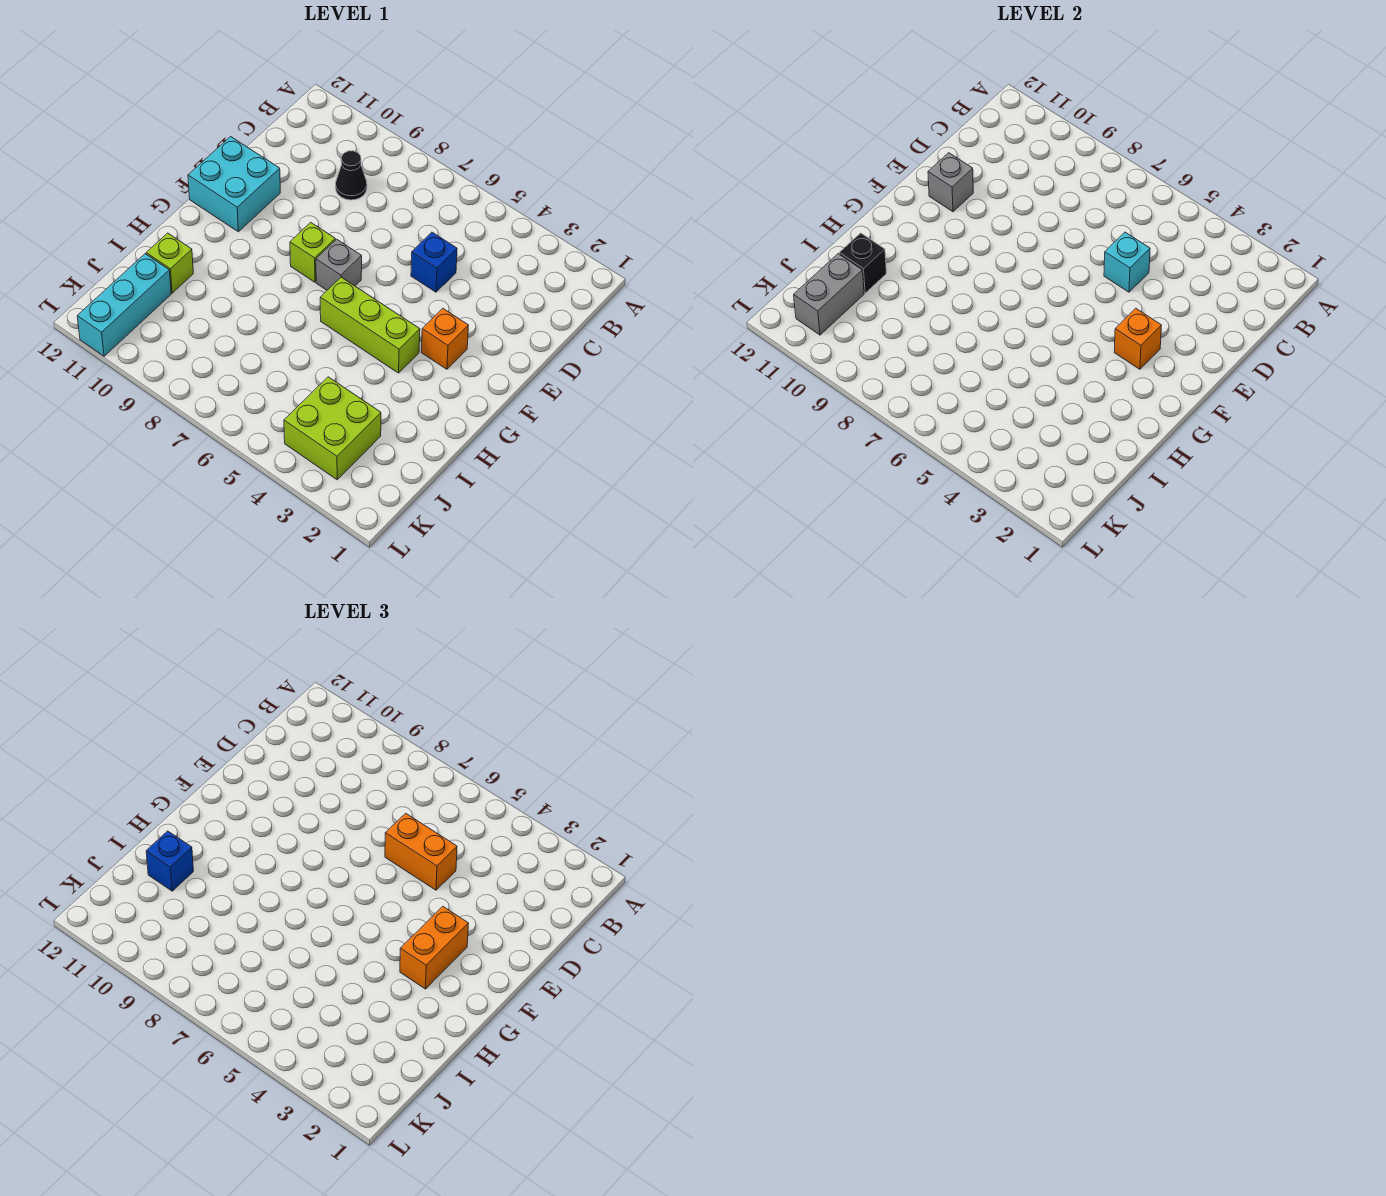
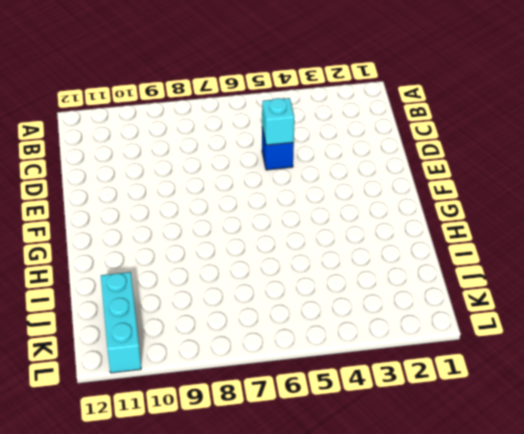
none -> black 1x1 cone [336,151,367,200]
none -> cyan 2x2 brick [188,137,280,232]
none -> orange 1x1 brick [421,308,468,369]

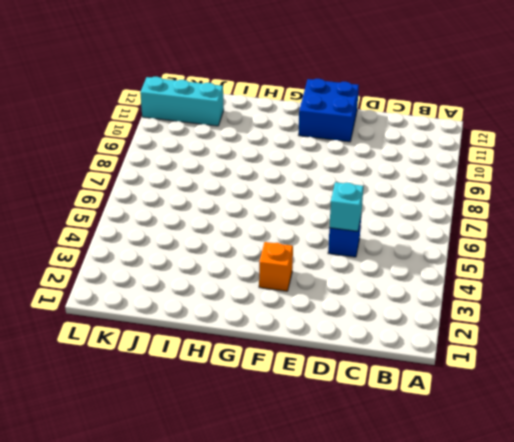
blue 2x2 brick [299,79,359,142] -> cyan 2x2 brick [188,137,280,232]
none -> black 1x1 cone [336,151,367,200]
none -> grey 1x1 brick [316,239,362,290]
none -> lime 1x1 brick [290,222,335,282]

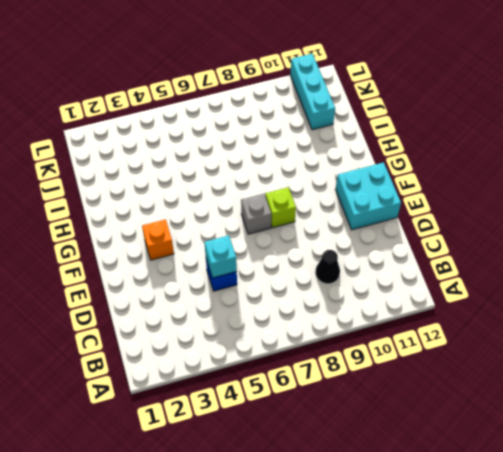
none -> lime 1x3 brick [320,277,420,373]
none -> lime 1x1 brick [146,233,193,293]
none -> lime 2x2 brick [284,377,381,480]

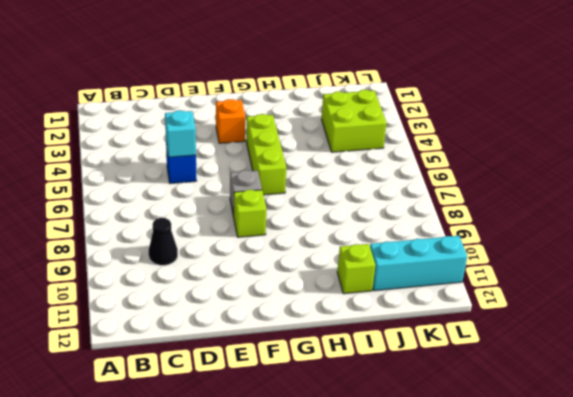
none -> cyan 2x2 brick [188,137,280,232]
none -> grey 1x1 brick [928,153,973,212]
none -> orange 1x1 brick [1114,308,1161,369]

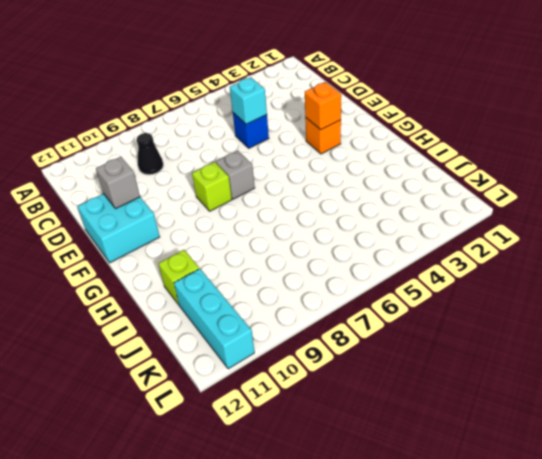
none -> lime 1x3 brick [320,277,420,373]
none -> lime 2x2 brick [284,377,381,480]
none -> black 1x1 brick [839,233,886,293]

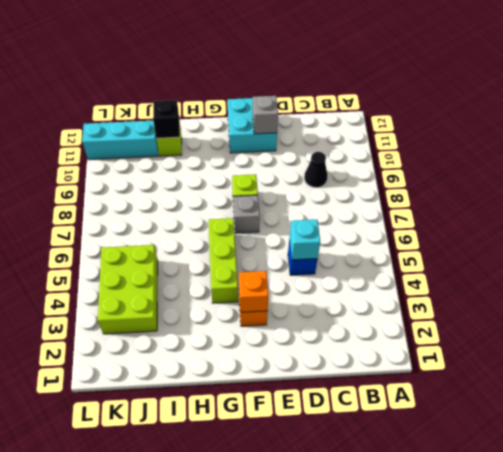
lime 2x3 brick [98,245,158,334] -> lime 2x2 brick [284,377,381,480]
none -> grey 1x2 brick [794,254,864,335]
none -> orange 1x2 brick [385,813,457,890]
none -> orange 1x2 brick [400,906,468,989]

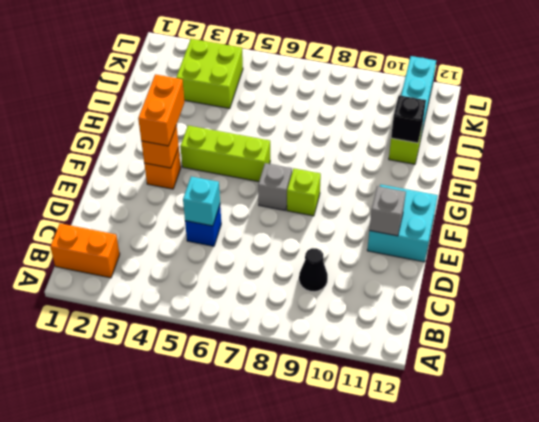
orange 1x2 brick [50,224,120,278] -> orange 1x2 brick moved to [385,813,457,890]
none -> grey 1x2 brick [794,254,864,335]
none -> blue 1x1 brick [146,831,193,891]

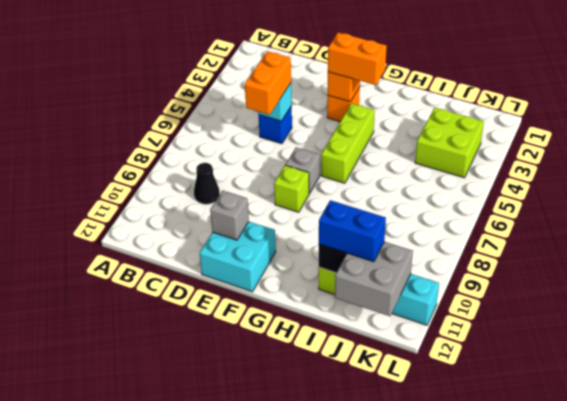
blue 1x2 brick [319,200,386,262] -> blue 1x1 brick [146,831,193,891]
grey 2x2 brick [335,242,413,316] -> grey 1x2 brick [794,254,864,335]

